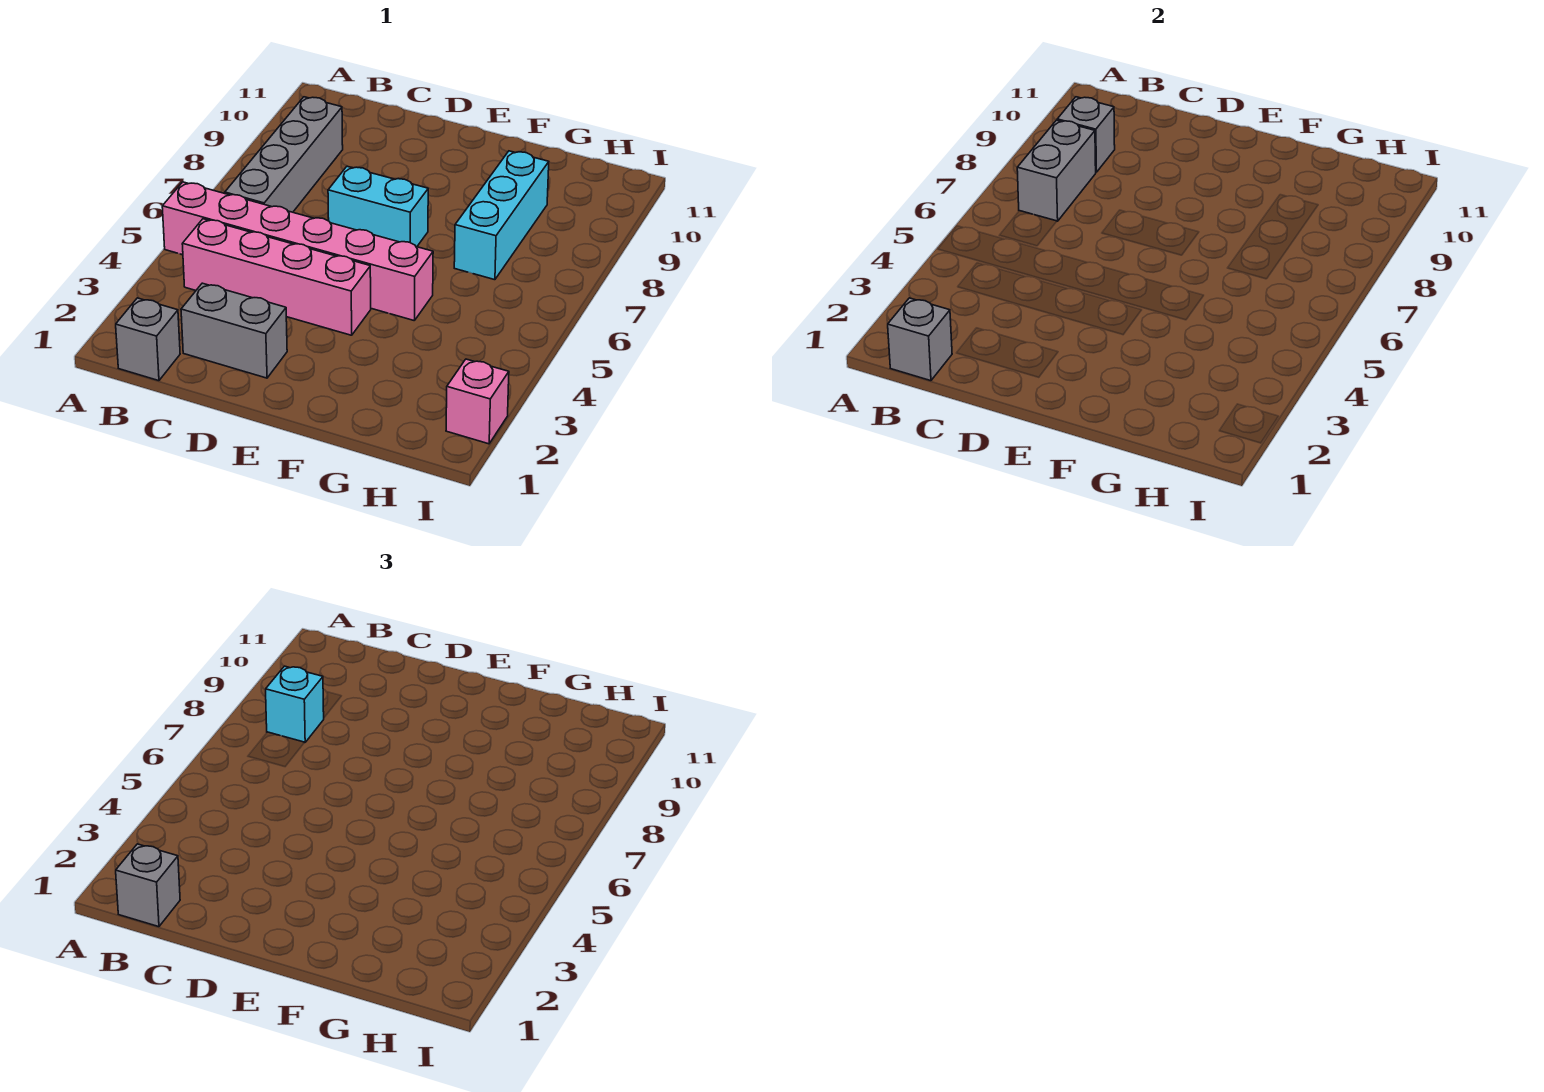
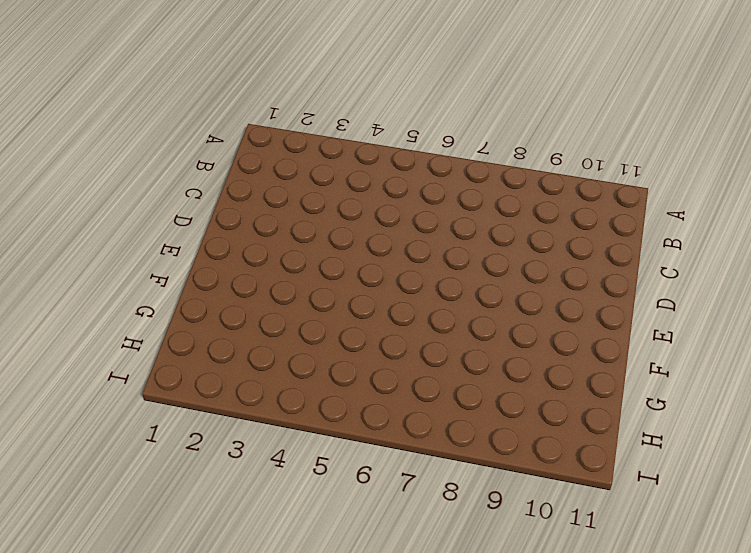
none -> pink 1x6 brick [162,182,433,320]
none -> grey 1x1 brick [116,298,180,381]
none -> pink 1x4 brick [182,219,371,335]

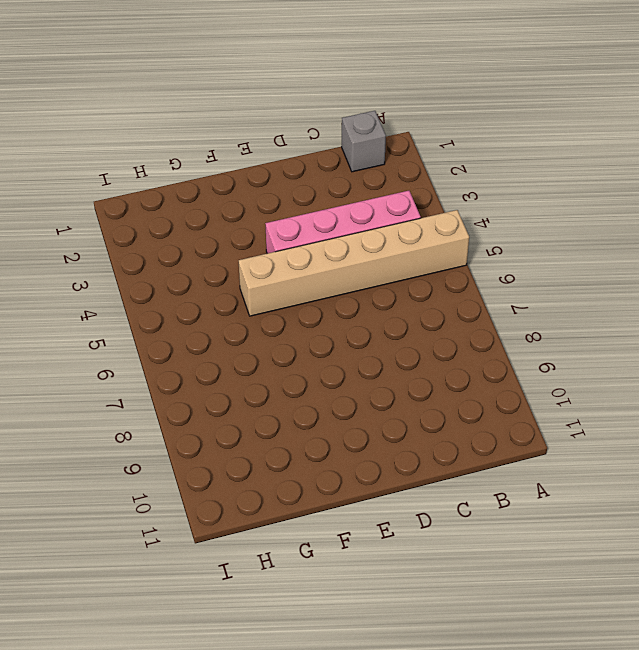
tan 1x6 brick [239,210,469,316] -> pink 1x6 brick [162,182,433,320]
none -> grey 1x4 brick [225,97,343,212]
none -> grey 1x2 brick [181,283,287,378]
none -> cyan 1x2 brick [328,166,428,247]

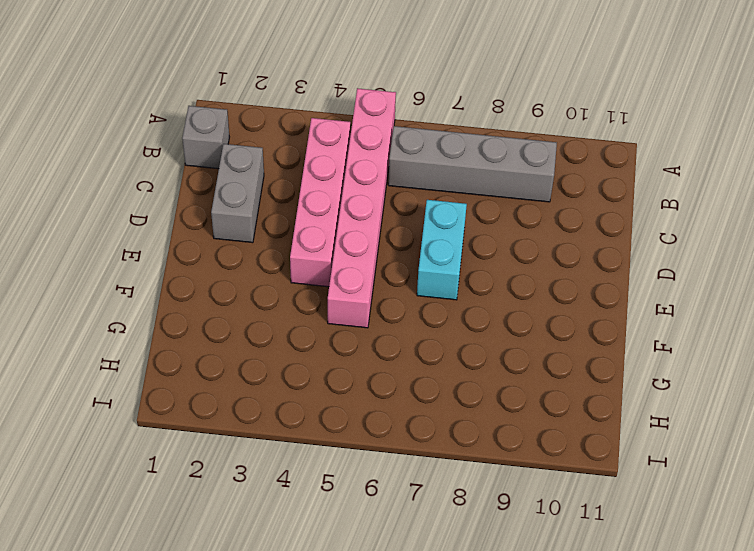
none -> cyan 1x3 brick [454,151,549,280]
none -> pink 1x1 brick [446,359,509,444]
none -> grey 1x1 brick [888,298,952,381]

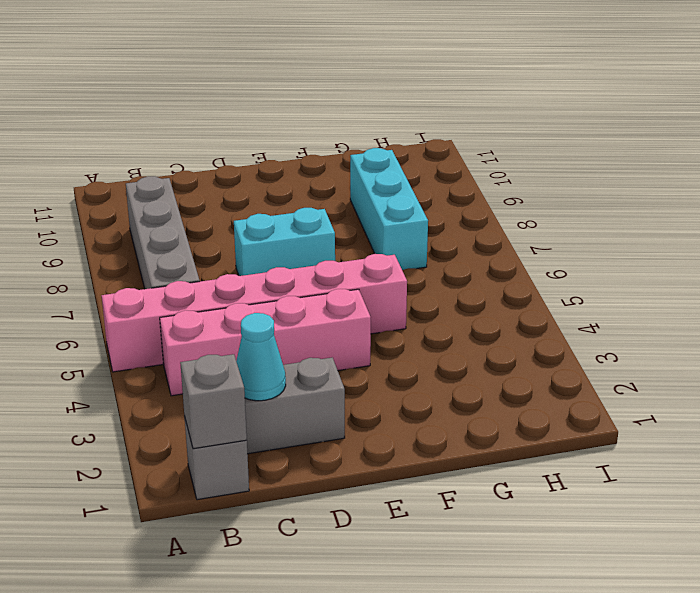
cyan 1x1 cone [236,313,286,401] -> none
none -> pink 1x1 brick [446,359,509,444]
none -> grey 1x2 brick [1017,120,1096,221]
none -> grey 1x1 brick [1057,97,1115,172]

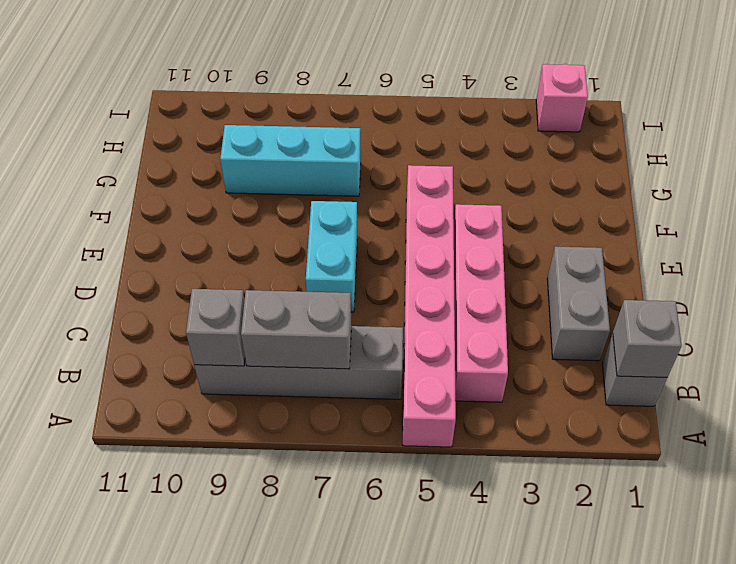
none -> grey 1x1 brick [116,844,180,927]
none -> cyan 1x1 brick [266,666,324,743]

